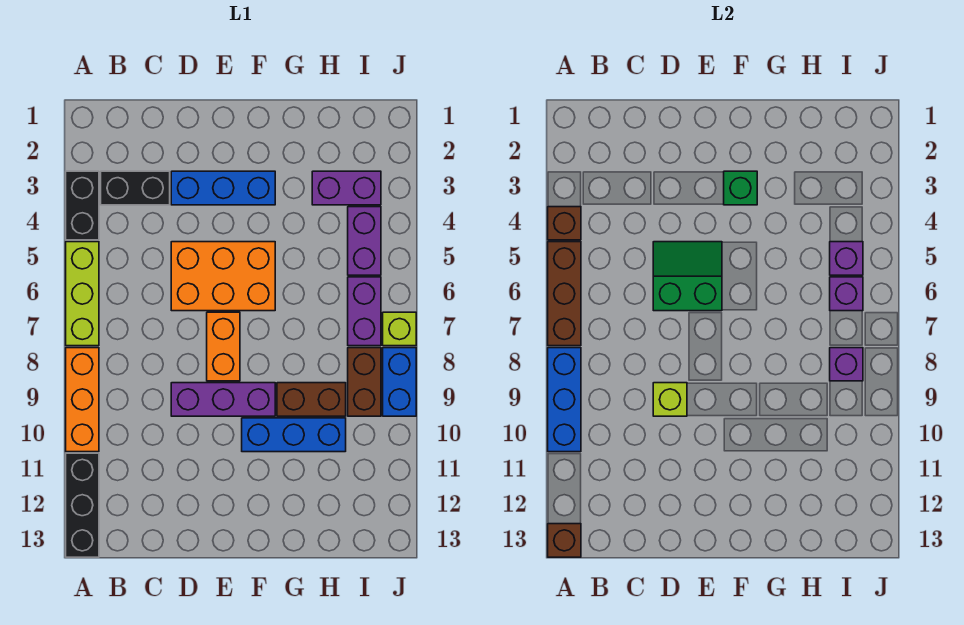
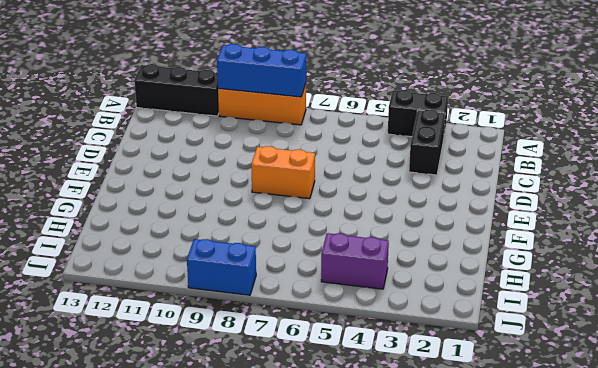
none -> lime 1x3 brick [66,242,99,346]
none -> blue 1x3 brick [171,171,275,205]
none -> orange 2x3 brick [171,242,275,311]

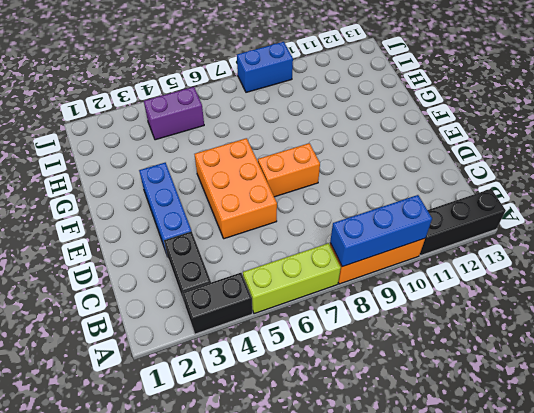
none -> purple 1x3 brick [171,383,275,416]
none -> blue 1x3 brick [242,418,346,452]
none -> brown 1x2 brick [277,383,346,416]

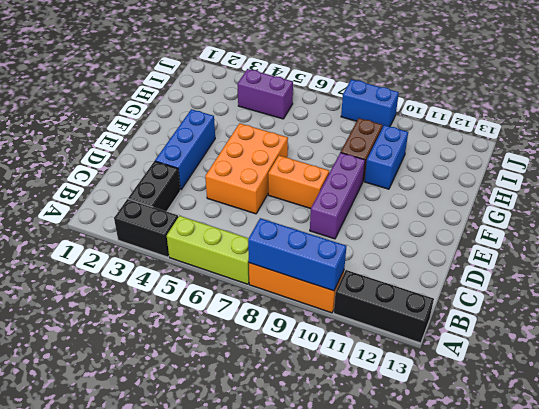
blue 1x2 brick [364,125,408,189] -> blue 1x3 brick [242,418,346,452]
none -> purple 1x2 brick [312,171,381,205]
none -> purple 1x2 brick [348,277,381,346]
none -> brown 1x2 brick [348,348,381,416]

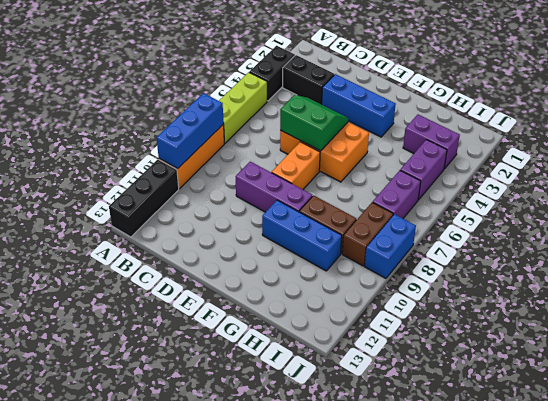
none -> lime 1x1 brick [383,312,416,346]
none -> brown 1x1 brick [548,207,581,240]
none -> brown 1x3 brick [548,242,581,346]

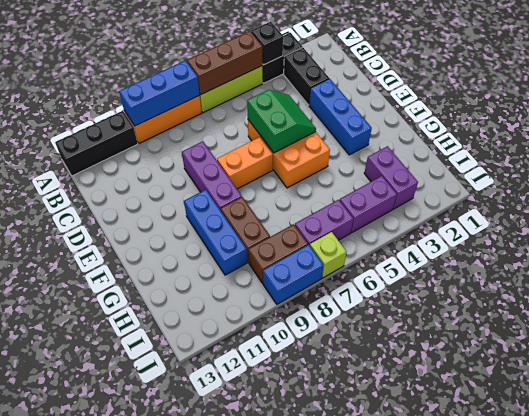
black 1x1 brick [251,22,283,65] -> brown 1x1 brick [548,207,581,240]
none -> brown 1x1 brick [548,524,581,557]
none -> lime 1x1 brick [653,383,687,416]
none -> green 1x1 brick [724,171,757,205]

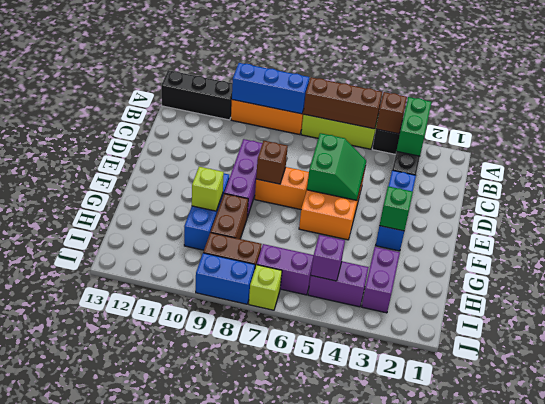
green 1x2 brick [397,97,432,156] -> none
brown 1x1 brick [256,141,288,184] -> brown 1x1 brick moved to [548,524,581,557]
lime 1x1 brick [192,167,224,211] -> lime 1x1 brick moved to [653,383,687,416]
none -> purple 1x1 brick [830,277,863,311]
none -> purple 1x1 brick [830,348,863,381]

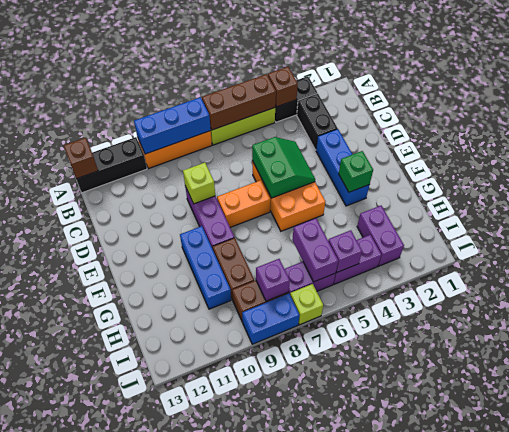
purple 1x2 brick [292,218,338,282] -> purple 1x1 brick [830,277,863,311]

